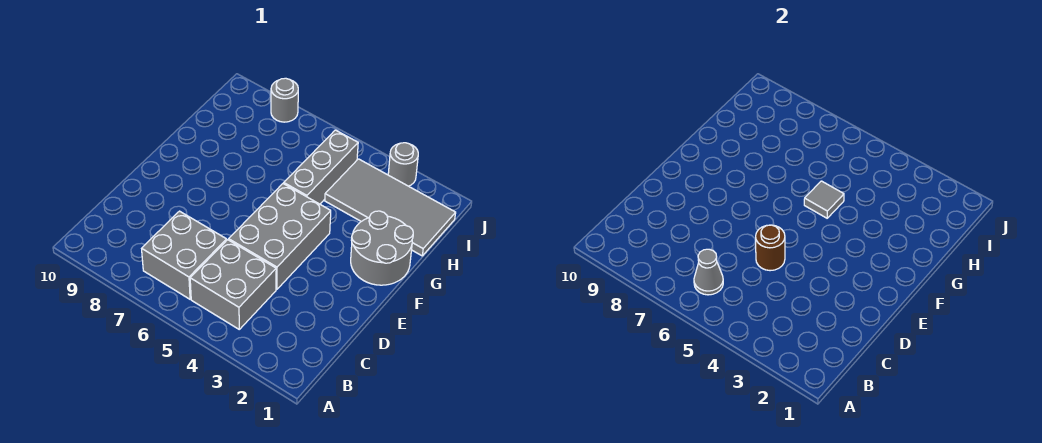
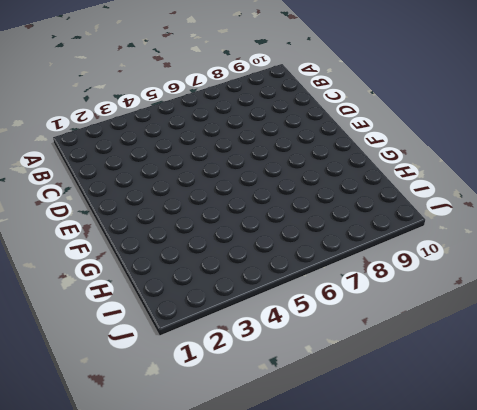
none -> grey 2x2 brick [190,240,276,329]
none -> grey 2x2 brick [142,211,227,299]

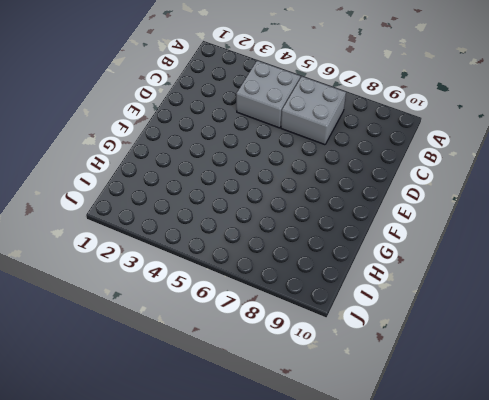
none -> grey 2x3 brick [229,184,331,290]
none -> grey 2x2 round brick [351,211,413,285]

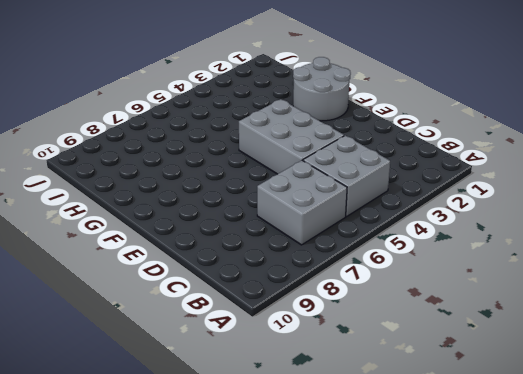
none -> grey 1x3 brick [284,130,358,204]
none -> grey 2x4 tile [325,159,456,256]

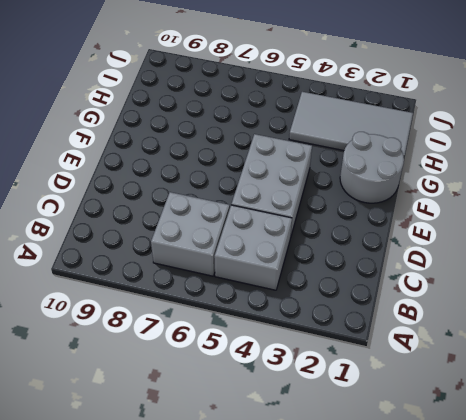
none -> grey 1x3 brick [284,130,358,204]
none -> grey 1x1 round brick [388,143,418,186]

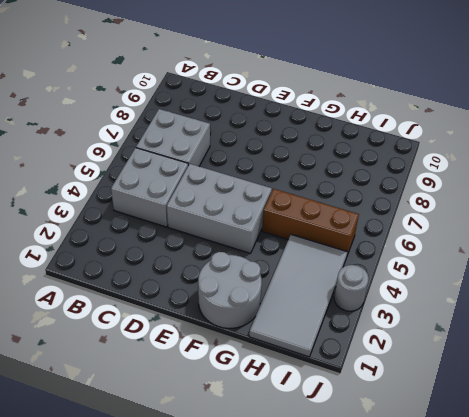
brown 1x3 brick [262,189,359,255] -> grey 1x3 brick [284,130,358,204]
none -> grey 1x1 round brick [271,78,298,122]
none -> grey 1x1 cone [694,249,723,295]

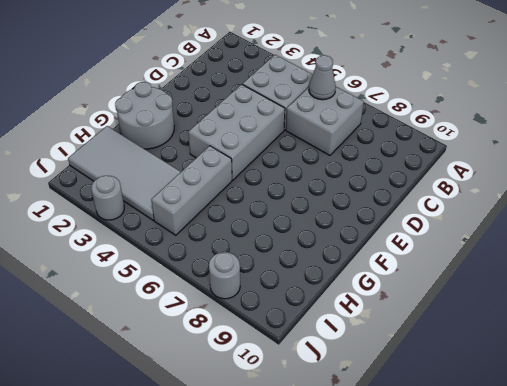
none -> brown 1x1 round brick [756,225,785,271]
none -> grey 1x1 tile [804,181,844,218]

